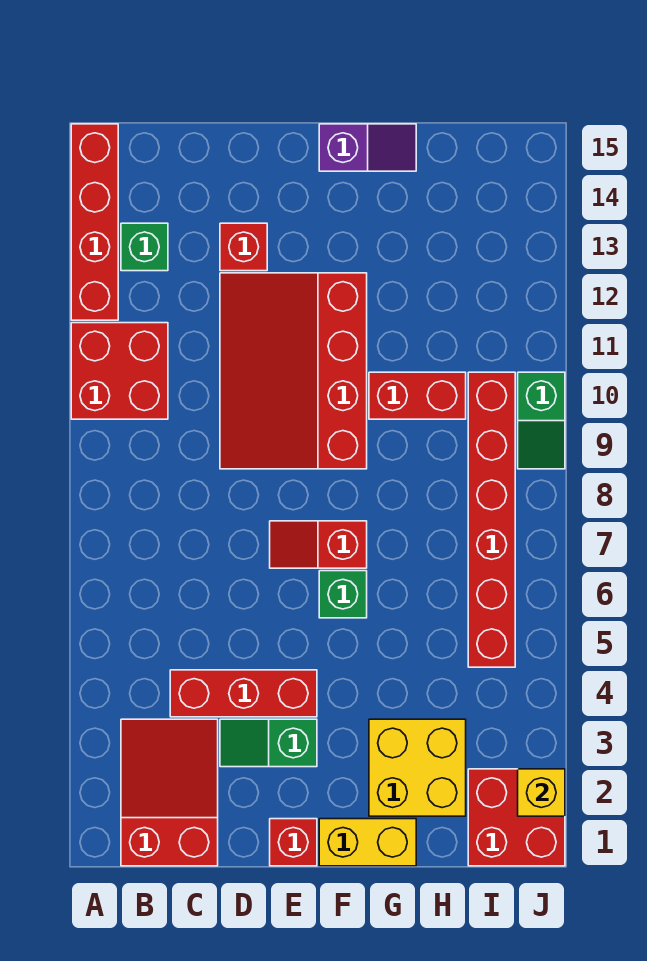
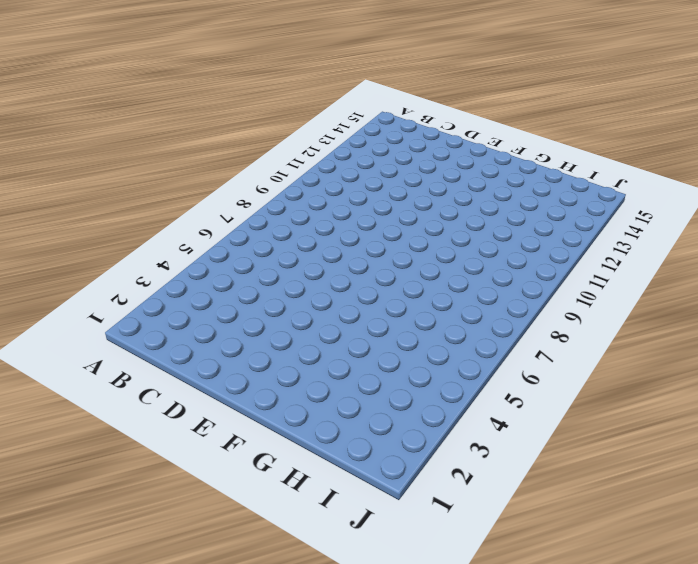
none -> red 2x2 brick [71,323,168,419]
none -> red 1x4 brick [71,124,118,320]
none -> red 2x3 slope [121,719,218,866]

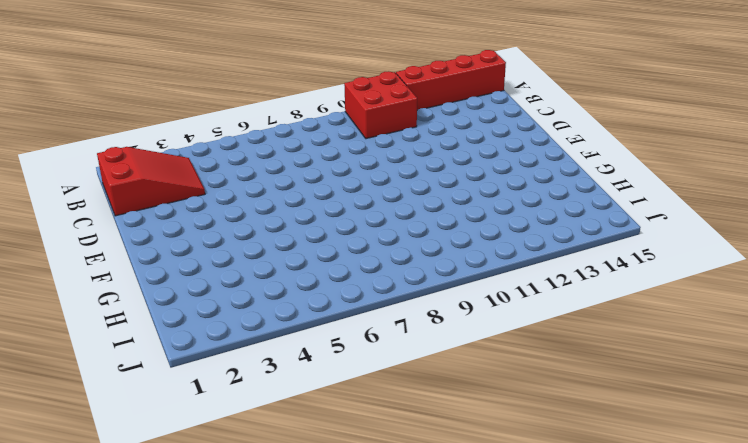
none -> green 1x1 brick [121,223,168,271]
none -> red 1x3 brick [170,670,317,717]
none -> green 1x2 slope [220,719,317,767]

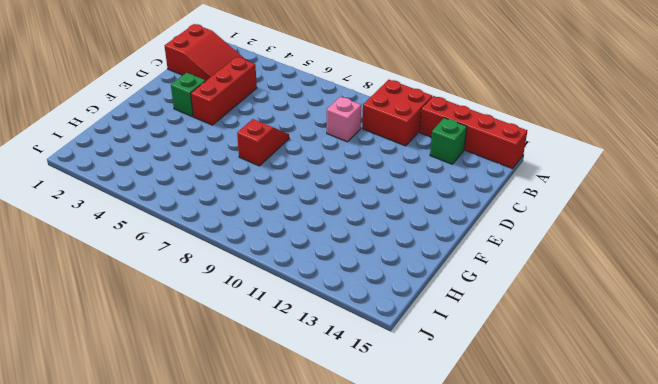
pink 1x1 brick [327,97,361,142] -> none
none -> red 3x4 slope [220,273,367,469]
none -> red 1x1 brick [220,223,267,271]
none -> red 1x1 brick [270,819,317,866]

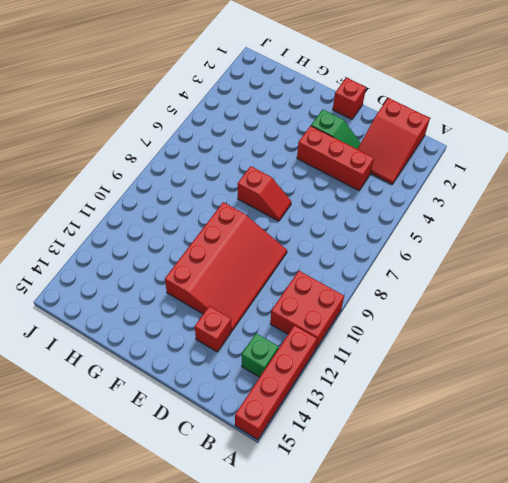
none -> yellow 1x2 brick [319,819,416,866]
none -> green 1x1 brick [319,571,367,618]
none -> purple 1x2 slope [319,124,416,171]

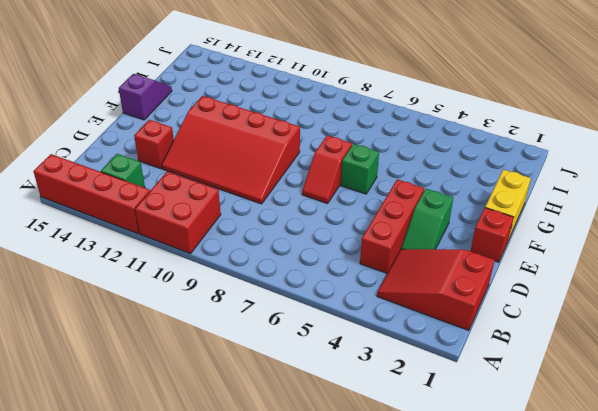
none -> yellow 2x2 brick [369,719,466,816]
none -> red 1x2 brick [369,372,466,419]
none -> red 2x2 brick [468,769,565,866]

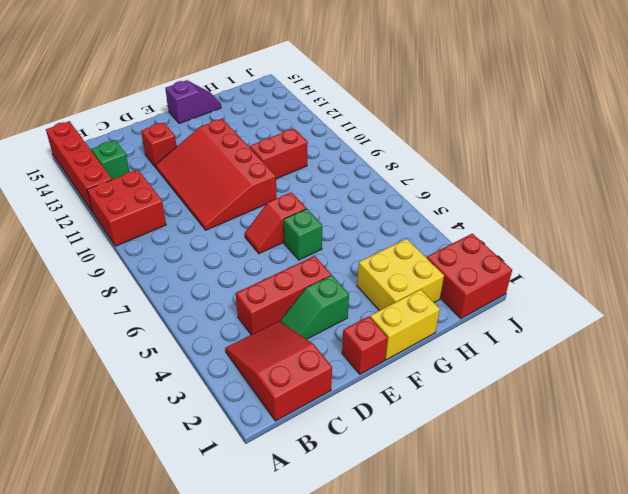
none -> red 1x6 brick [468,372,515,667]
none -> green 1x2 slope [518,372,565,469]
none -> yellow 1x1 brick [518,769,565,816]

